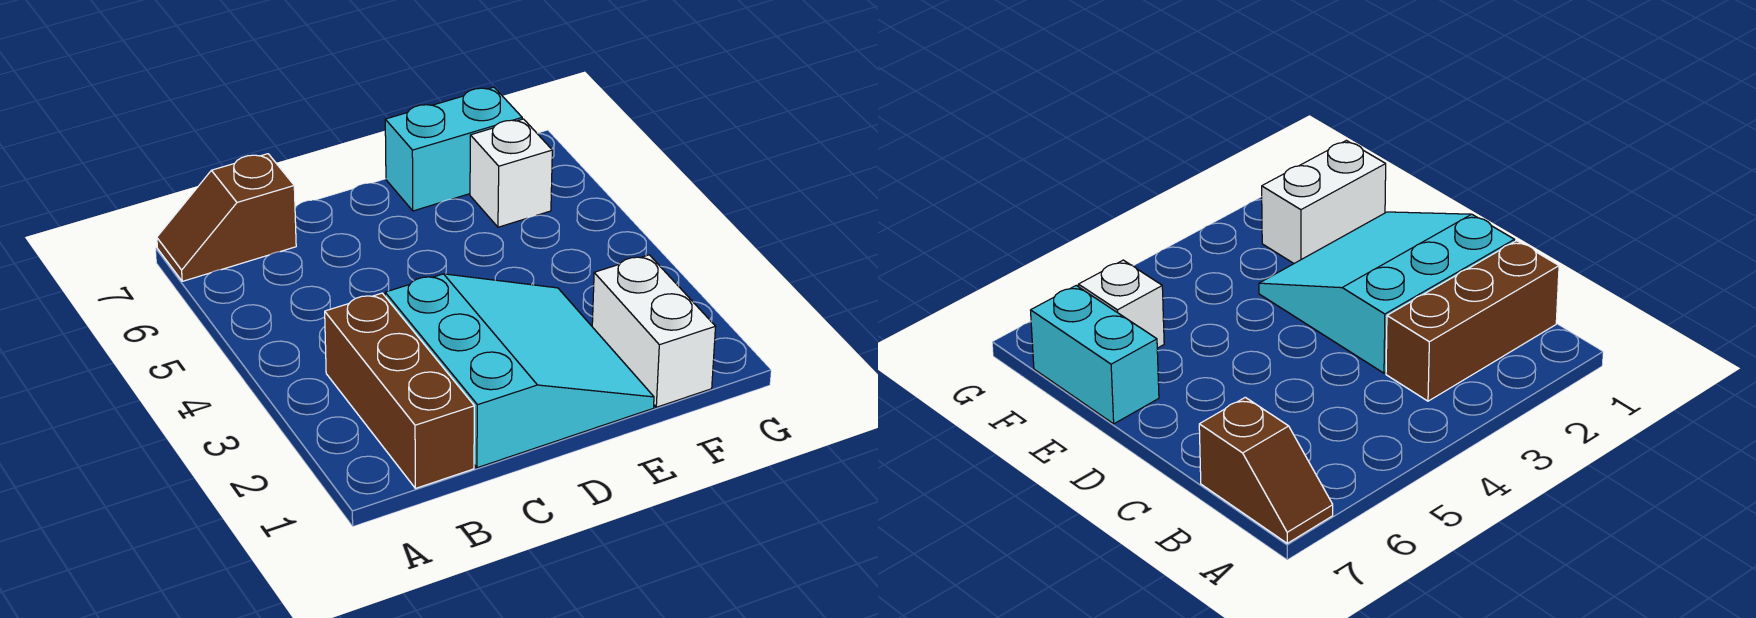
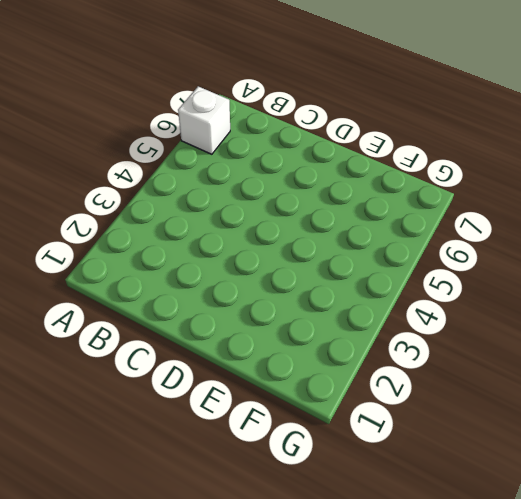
white 1x1 brick [178,86,230,154] -> white 1x1 brick moved to [470,119,552,227]
none -> brown 1x2 slope [157,154,296,281]
none -> brown 1x3 brick [325,293,474,488]

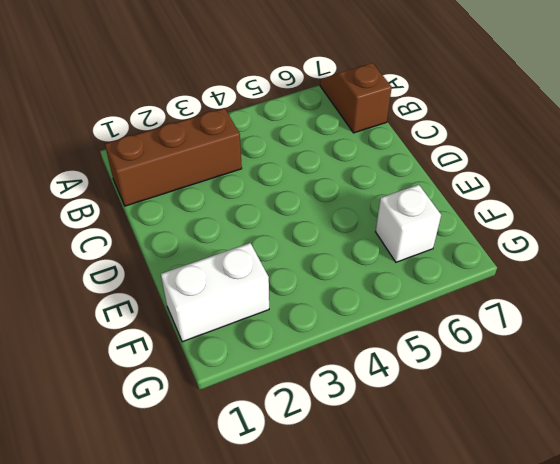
none -> cyan 3x3 slope [385,274,654,468]
none -> cyan 1x2 brick [385,87,522,211]

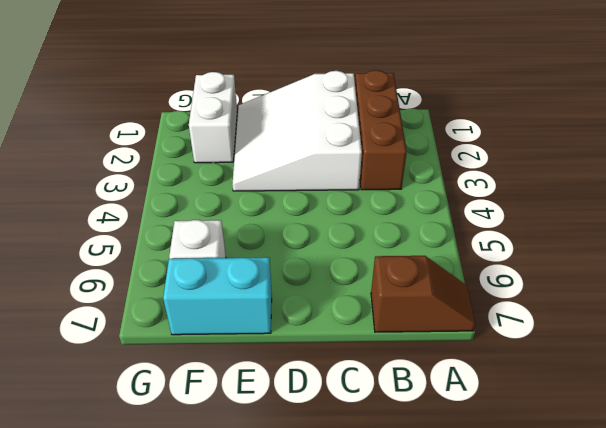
white 3x3 slope [233,71,362,191] -> cyan 3x3 slope [385,274,654,468]

